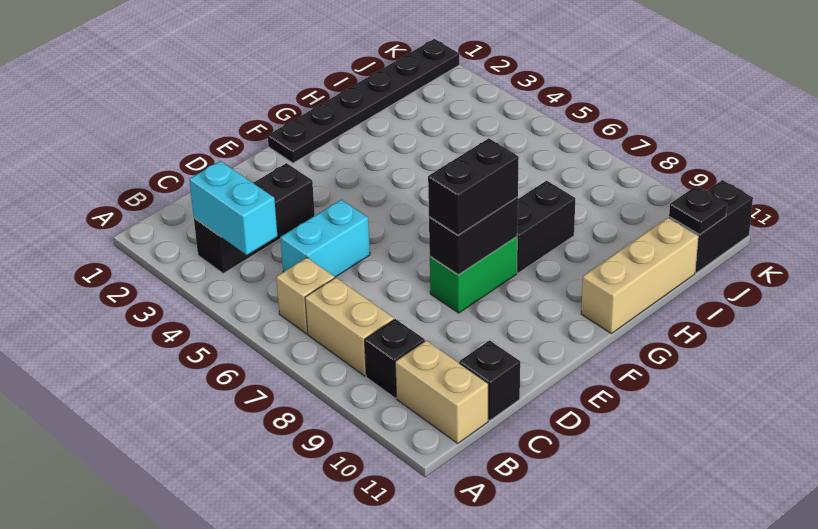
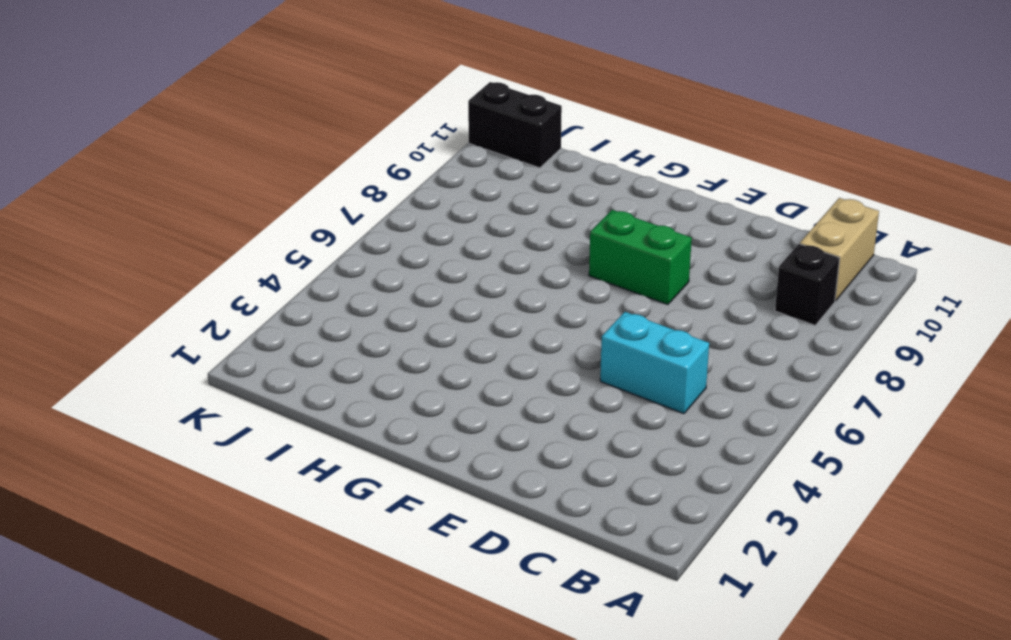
none -> black 1x3 brick [194,163,315,273]
none -> tan 1x1 brick [276,258,335,334]
none -> tan 1x2 brick [305,278,394,376]

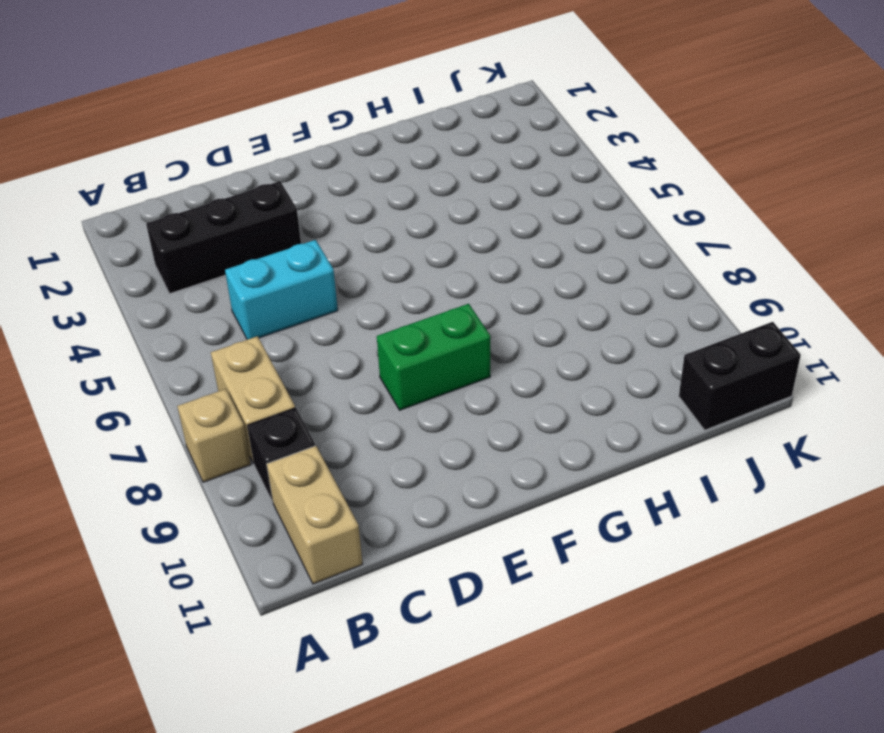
tan 1x1 brick [177,389,251,482] -> tan 1x1 brick moved to [276,258,335,334]
none -> black 1x1 brick [459,340,520,420]
none -> black 1x6 plate [268,39,459,163]
none -> black 1x2 brick [517,181,575,273]

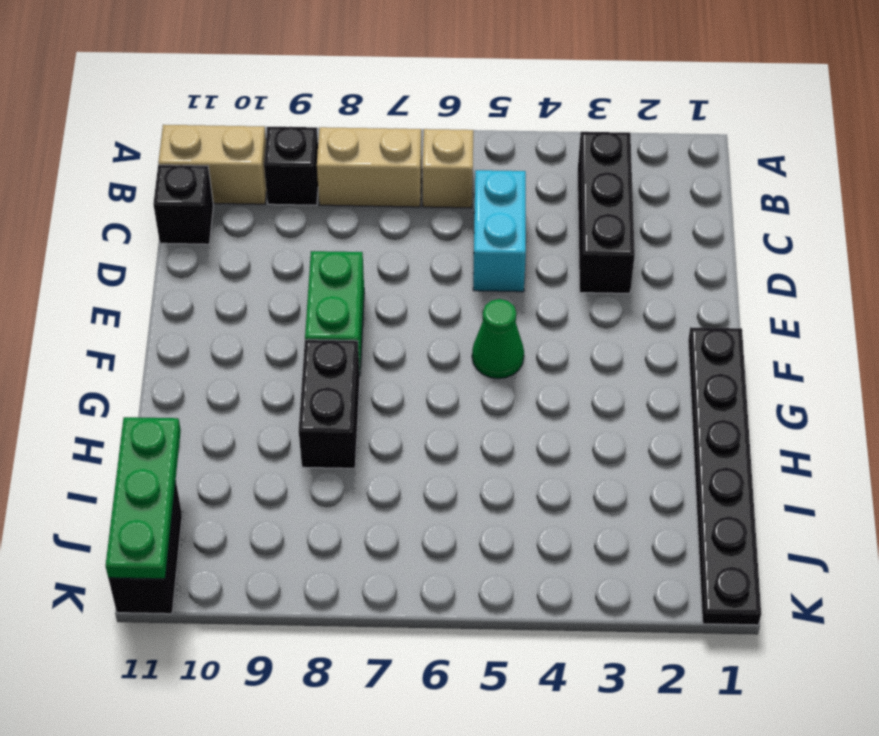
green 1x1 cone [472,299,524,379] -> none
green 1x3 plate [105,417,181,579] -> black 1x1 plate [669,186,727,235]
none -> tan 1x3 brick [581,218,698,334]
none -> cyan 1x2 brick [189,161,277,255]
none -> black 1x2 brick [429,197,518,275]

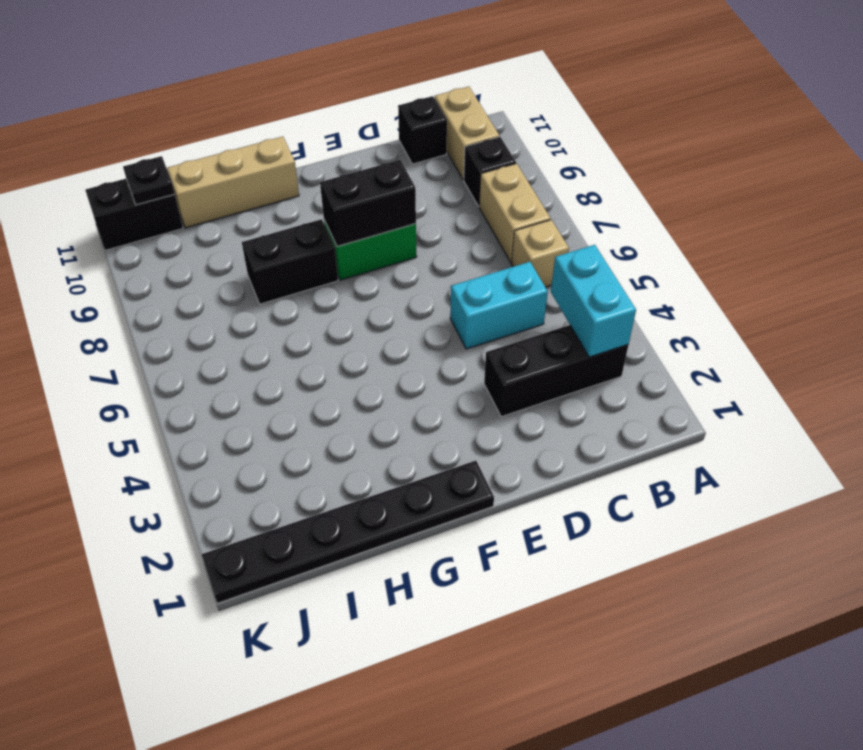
none -> black 1x2 brick [428,138,519,235]

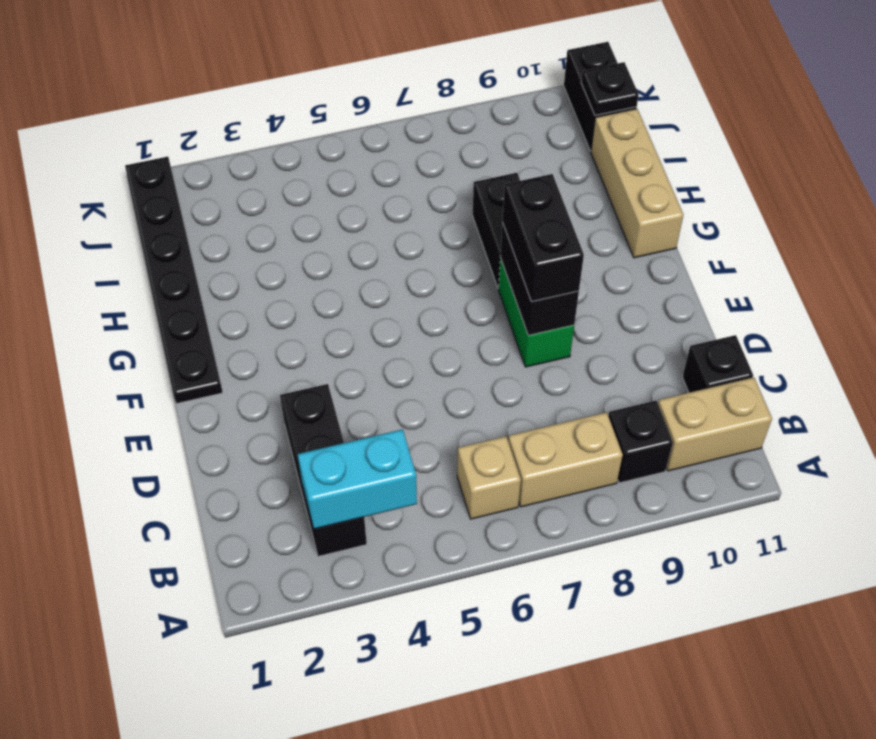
none -> cyan 1x2 brick [280,200,370,277]

